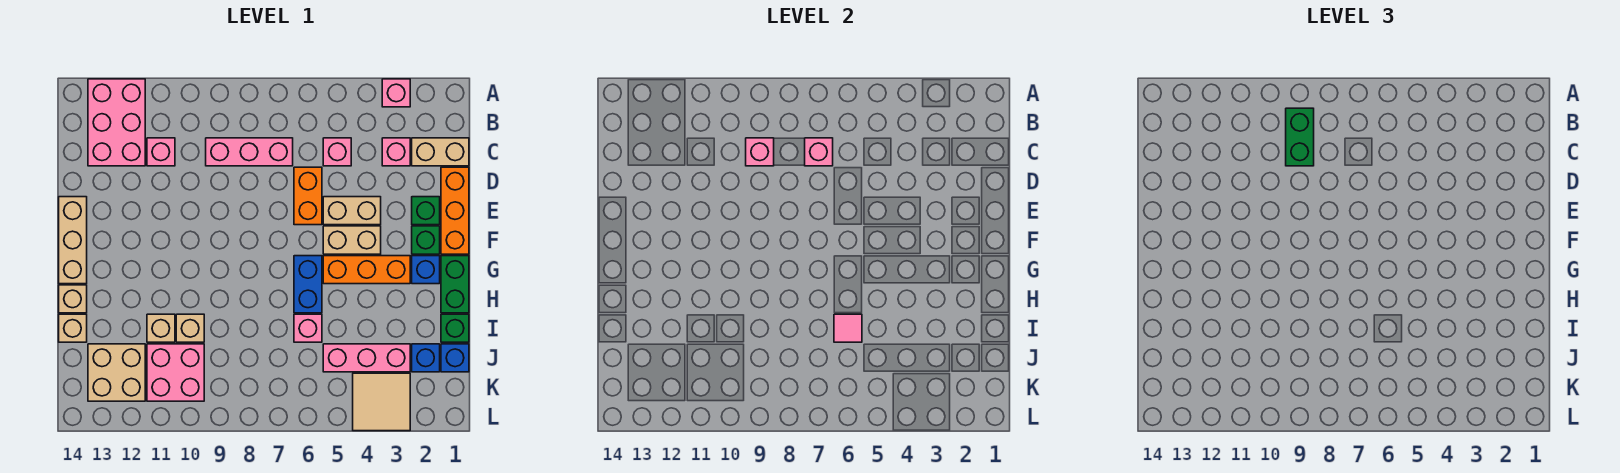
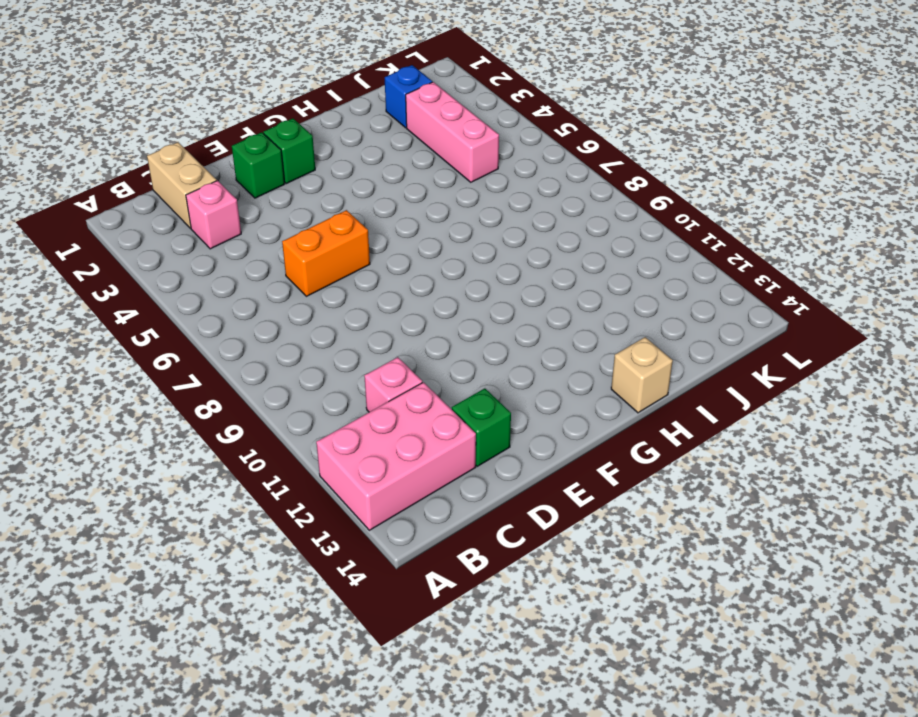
green 1x1 brick [452,388,511,466] -> green 1x1 brick moved to [441,314,469,342]
none -> pink 1x1 brick [382,79,410,107]
none -> pink 1x1 brick [323,138,351,166]
none -> pink 1x3 brick [206,138,293,166]
none -> orange 1x3 brick [441,167,469,254]

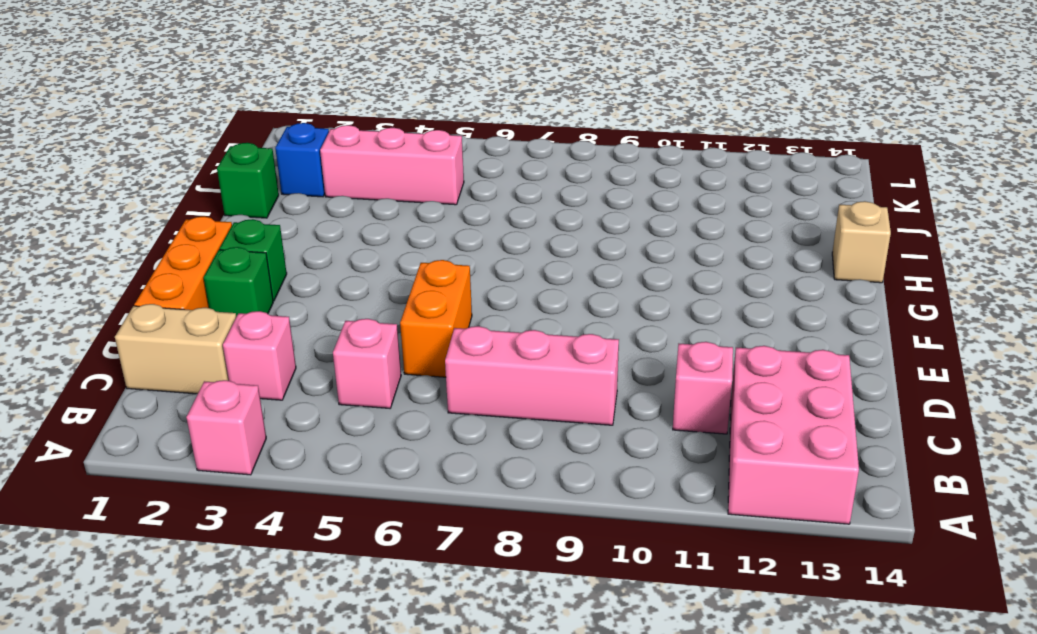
none -> tan 1x2 brick [323,197,381,225]
none -> tan 1x3 brick [59,197,87,284]
none -> tan 1x2 brick [323,226,381,254]
none -> green 1x2 brick [441,256,469,313]

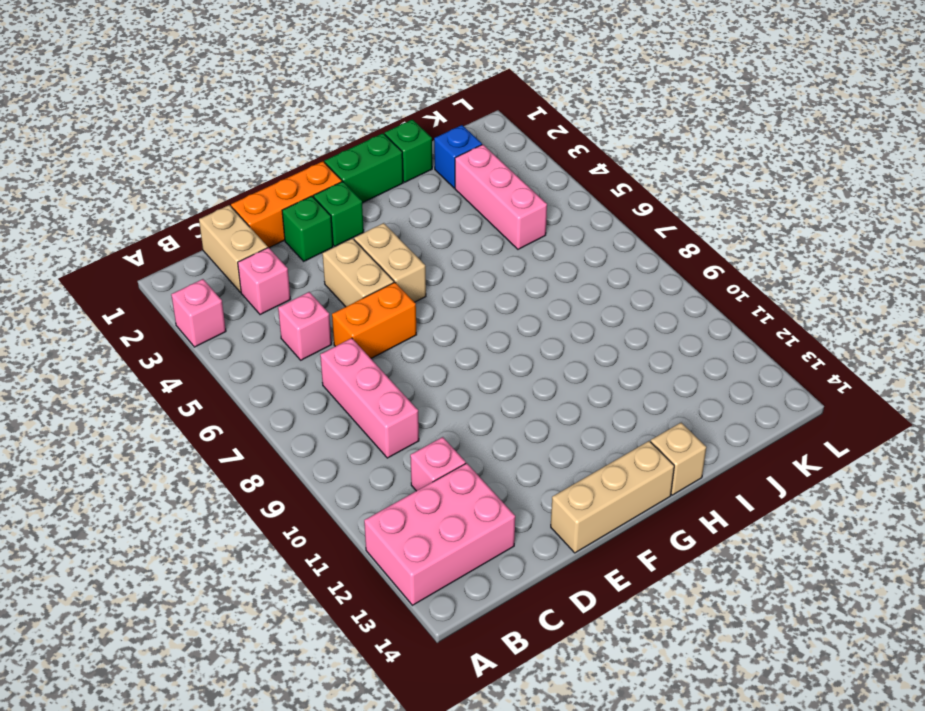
none -> blue 1x1 brick [412,256,440,284]
none -> orange 1x3 brick [323,256,410,284]
none -> blue 1x2 brick [294,256,322,313]
none -> pink 1x1 brick [294,314,322,342]

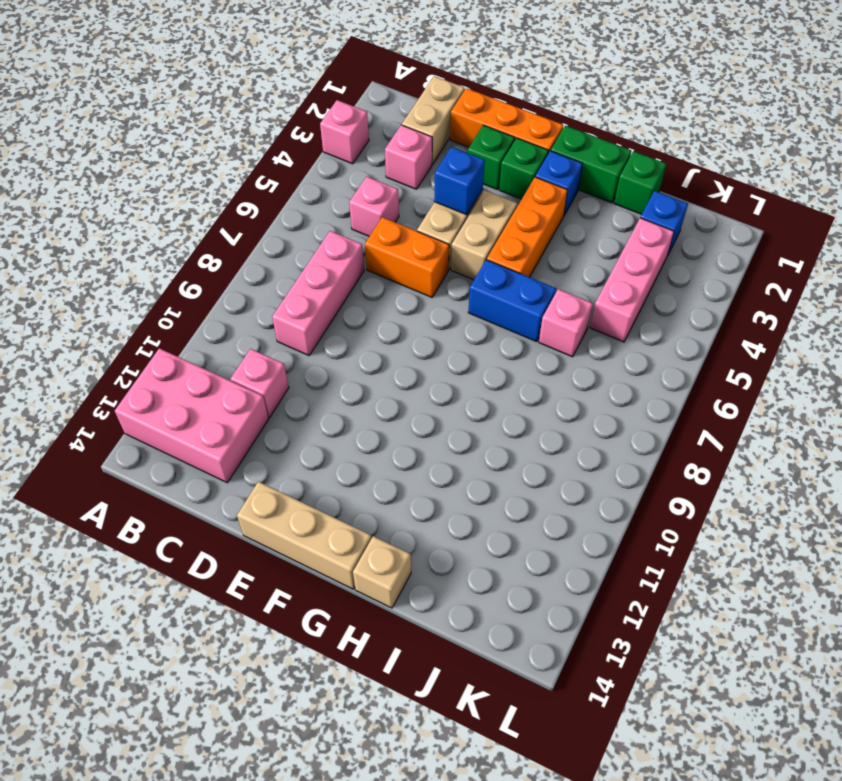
blue 1x1 brick [434,147,485,215] -> blue 1x1 brick moved to [441,344,469,372]
none -> tan 1x1 brick [176,314,204,342]
none -> tan 1x1 brick [147,314,175,342]
none -> tan 1x1 brick [59,314,87,342]
none -> pink 2x2 brick [147,344,204,401]

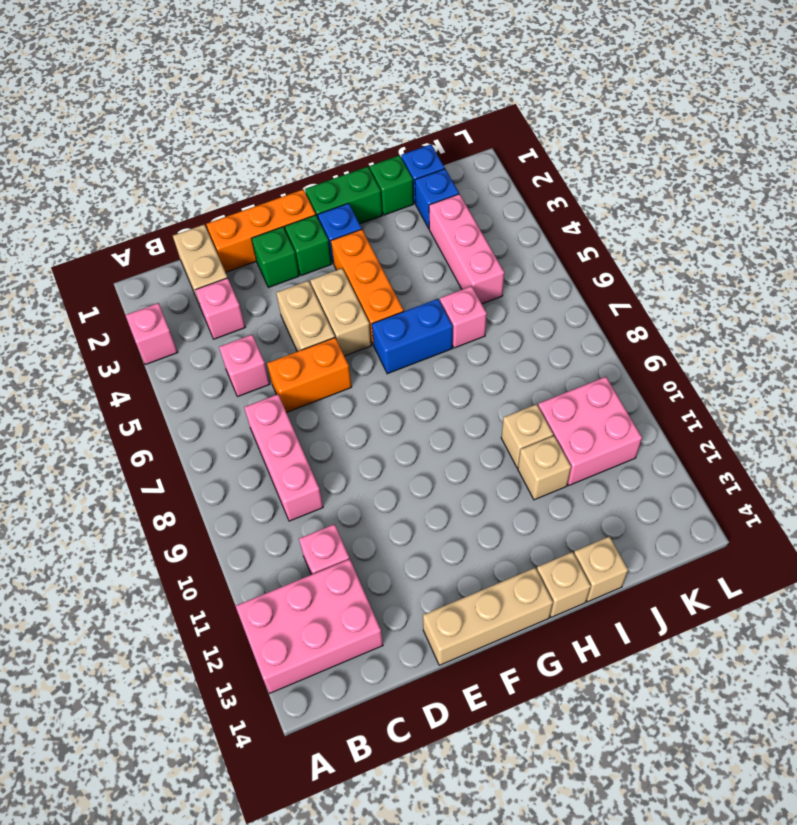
none -> tan 2x2 brick [88,344,145,401]
none -> tan 2x2 tile [353,373,410,431]
none -> pink 1x1 brick [805,138,833,166]
none -> pink 1x1 brick [746,138,774,166]

